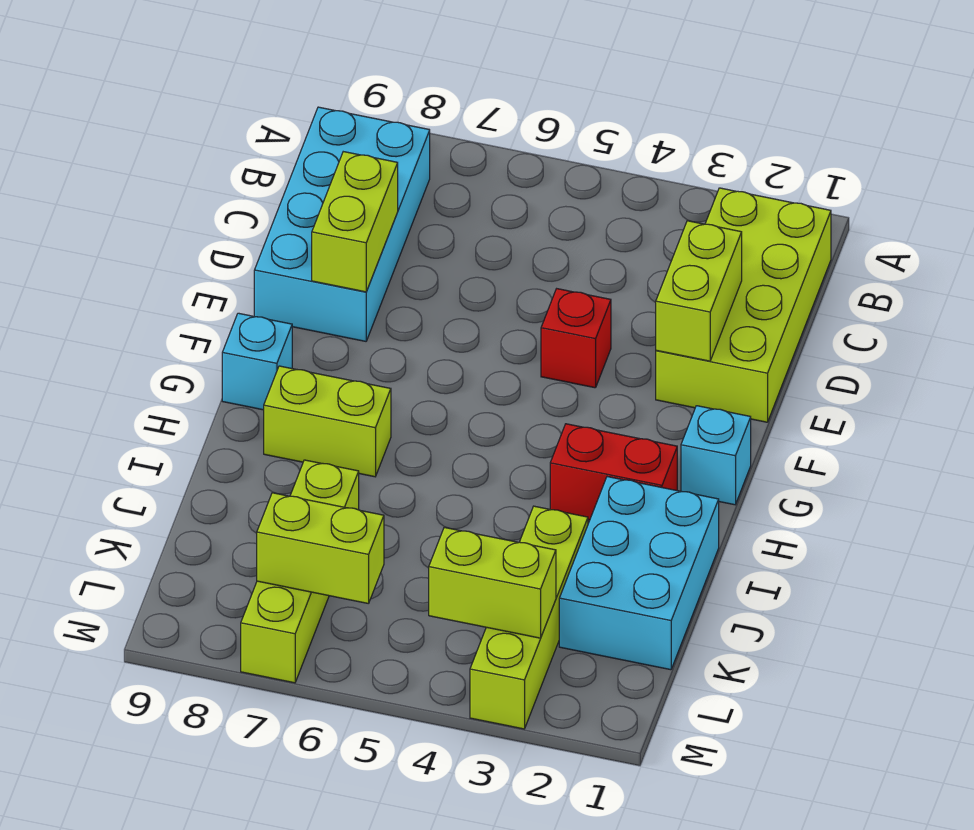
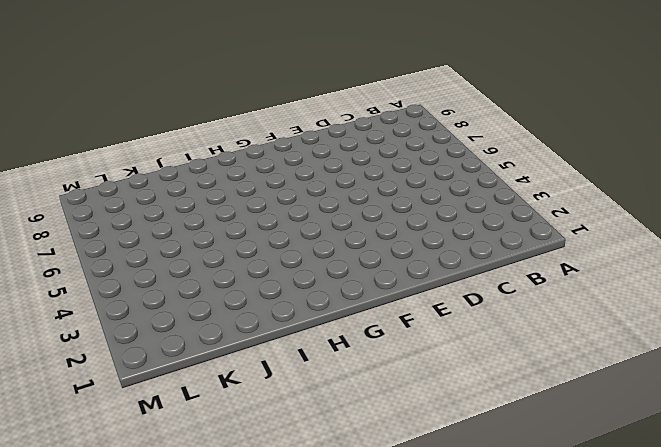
none -> lime 2x4 brick [656,188,831,422]
none -> cyan 2x4 brick [254,107,430,341]
none -> red 1x1 brick [541,289,611,388]

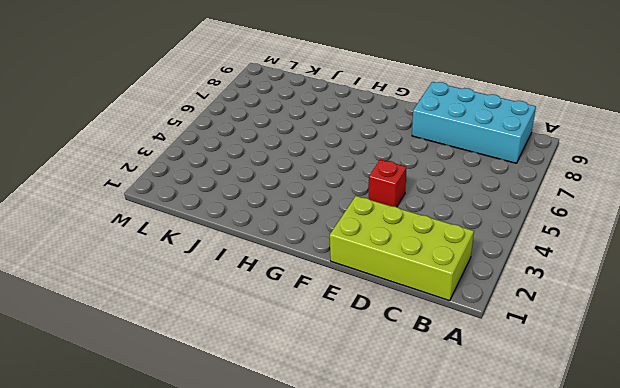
none -> cyan 1x1 brick [681,406,751,505]
none -> cyan 1x1 brick [222,313,292,410]
none -> red 1x2 brick [550,424,677,520]

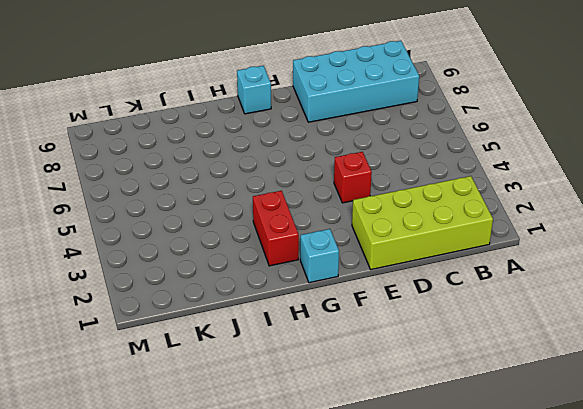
none -> lime 1x2 brick [264,366,391,477]
none -> cyan 2x3 brick [559,477,719,670]
none -> lime 1x4 brick [470,506,588,729]

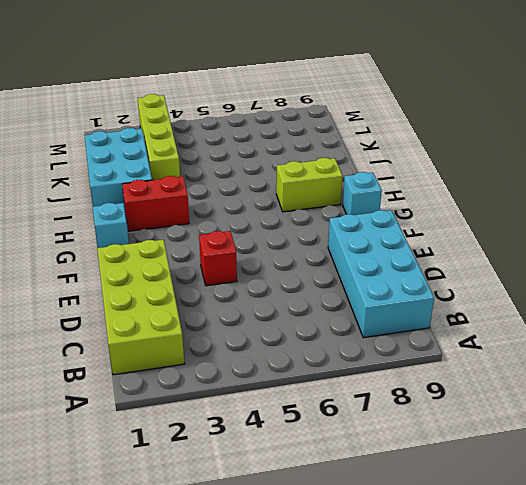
none -> lime 1x4 brick [241,460,359,683]
none -> lime 1x2 brick [656,221,742,361]
none -> lime 1x2 brick [312,152,398,292]

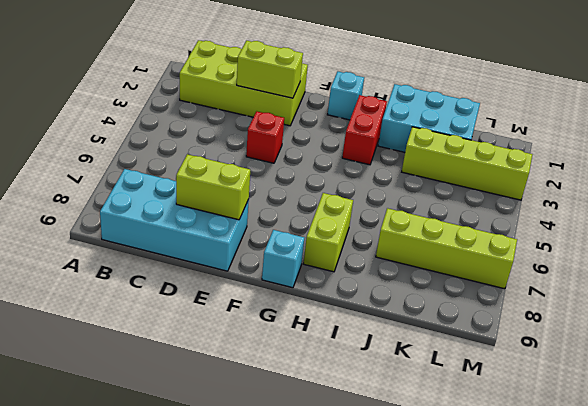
none -> lime 1x2 brick [429,527,556,638]
none -> lime 1x2 brick [257,493,384,604]

